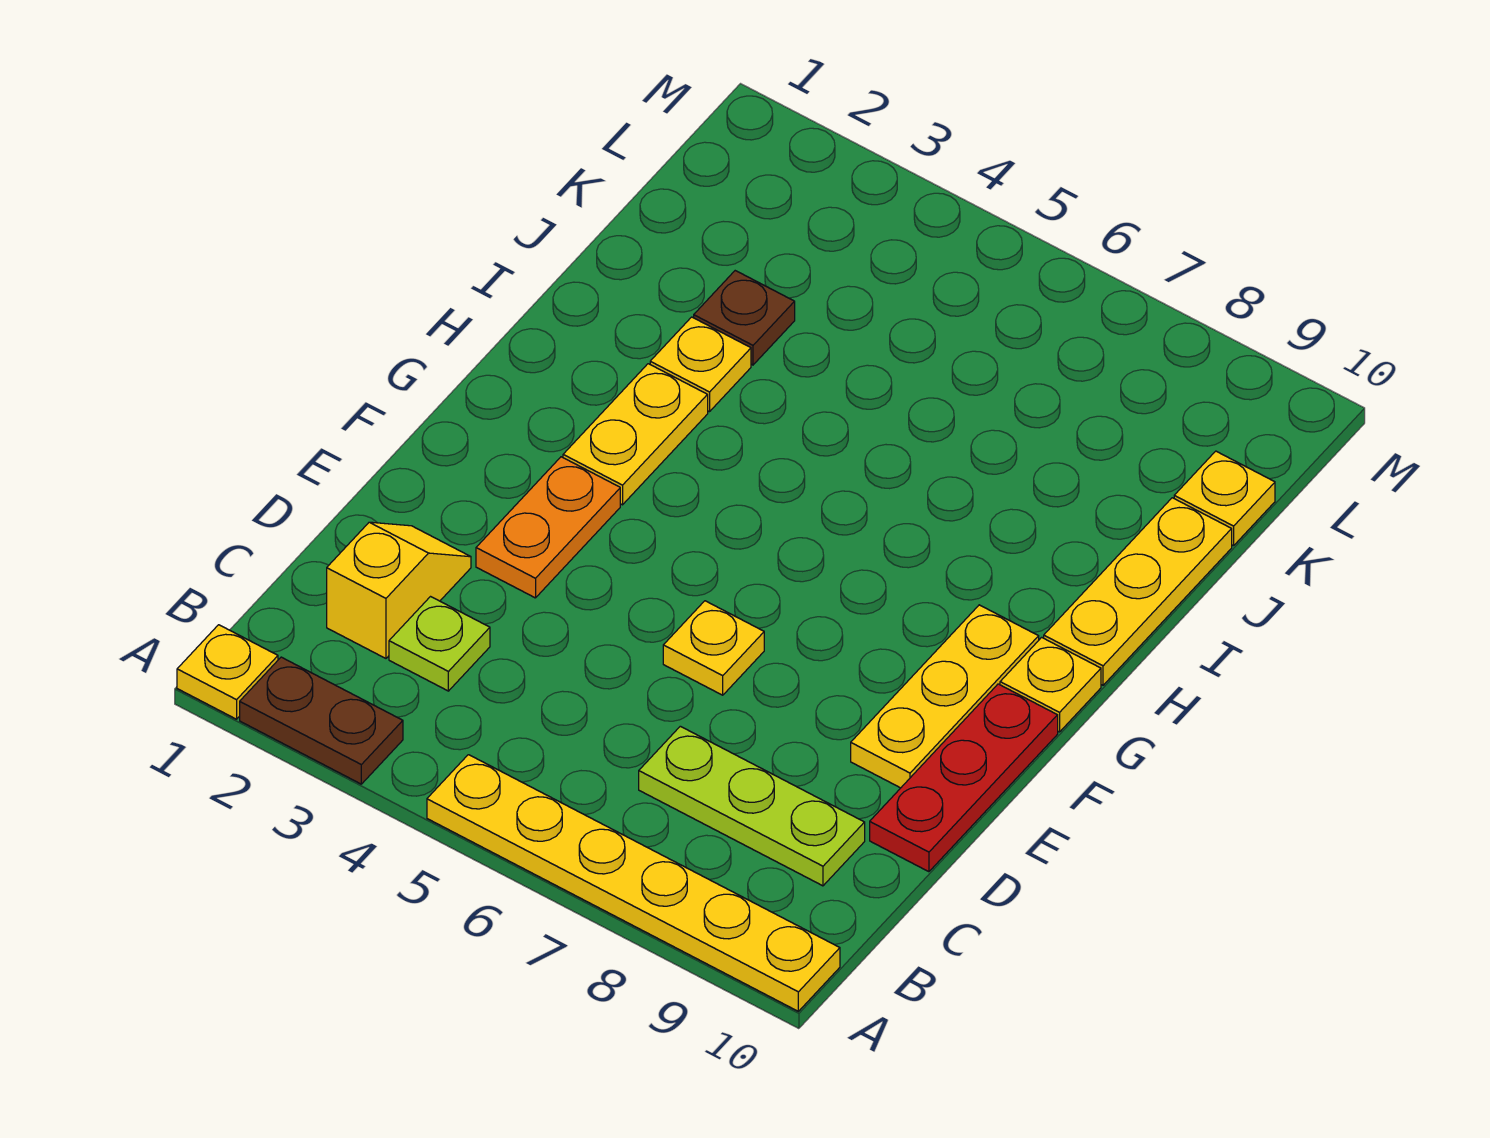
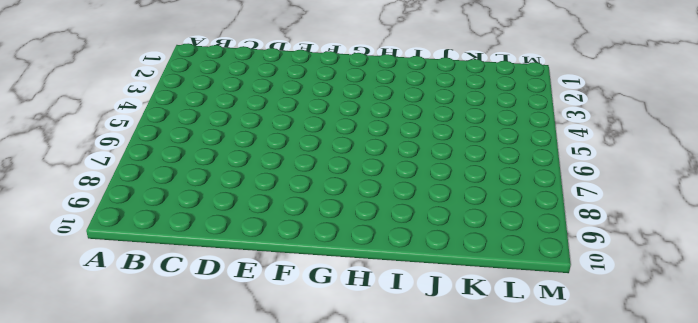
none -> yellow 1x1 plate [177,625,278,719]
none -> brown 1x2 plate [240,657,403,784]
none -> yellow 1x6 plate [427,755,840,1011]

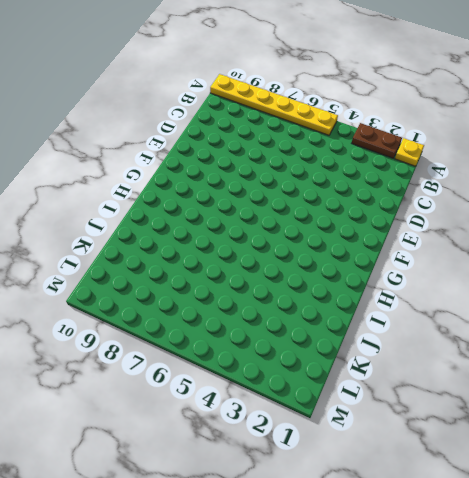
none -> yellow 1x2 slope [327,522,471,658]
none -> lime 1x1 plate [389,597,490,691]
none -> lime 1x3 plate [639,726,865,886]

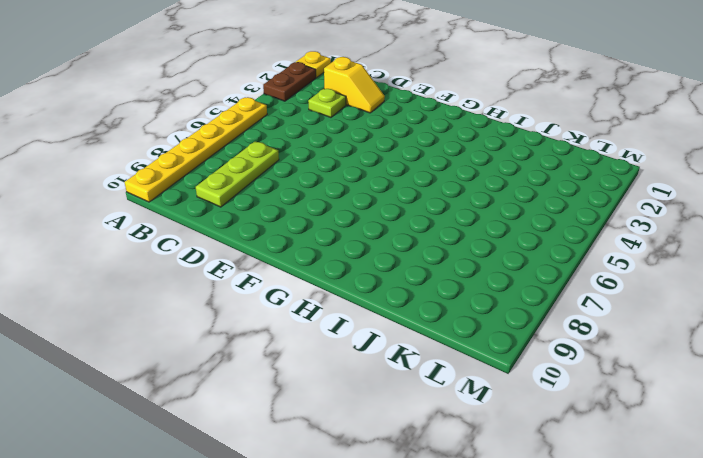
none -> red 1x3 plate [870,684,1058,872]
none -> orange 1x2 plate [476,457,620,598]
none -> yellow 1x1 plate [663,601,764,695]

